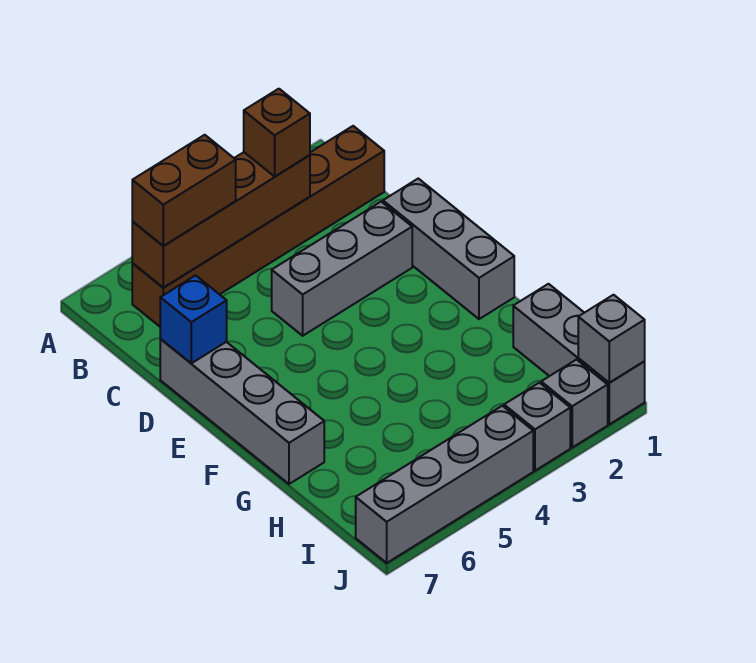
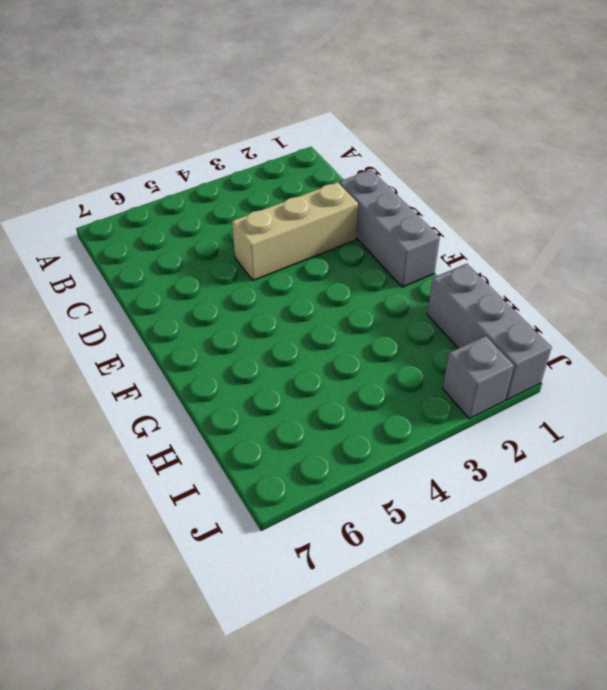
tan 1x3 brick [232,182,358,280] -> grey 1x3 brick [272,202,412,336]
none -> brown 1x6 brick [132,126,384,326]
none -> grey 1x4 brick [160,339,324,484]
none -> grey 1x1 brick [504,383,570,471]

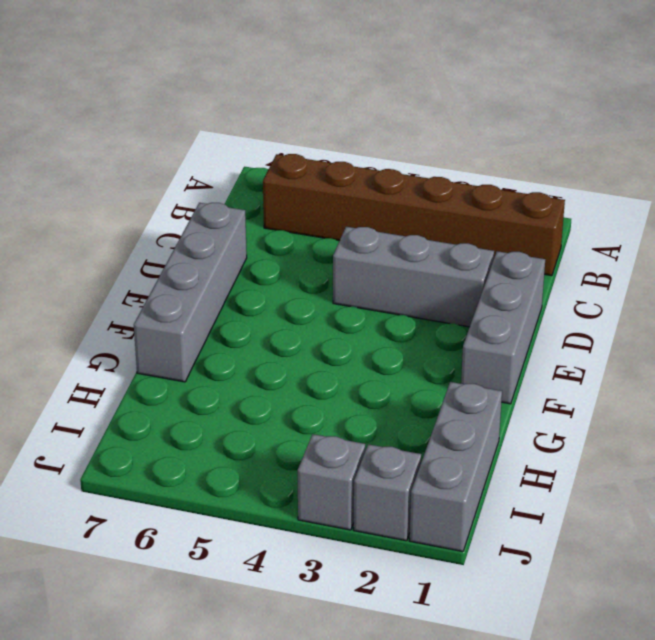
none -> grey 1x4 brick [356,406,533,563]
none -> brown 1x4 brick [132,152,310,288]
none -> blue 1x1 brick [160,275,227,363]

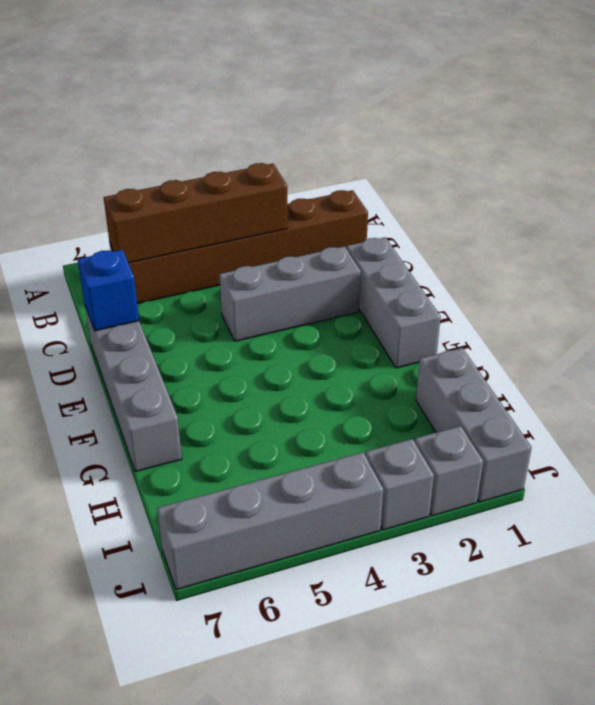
none -> grey 1x1 brick [578,295,645,383]
none -> brown 1x1 brick [244,89,310,176]
none -> brown 1x2 brick [132,135,236,246]

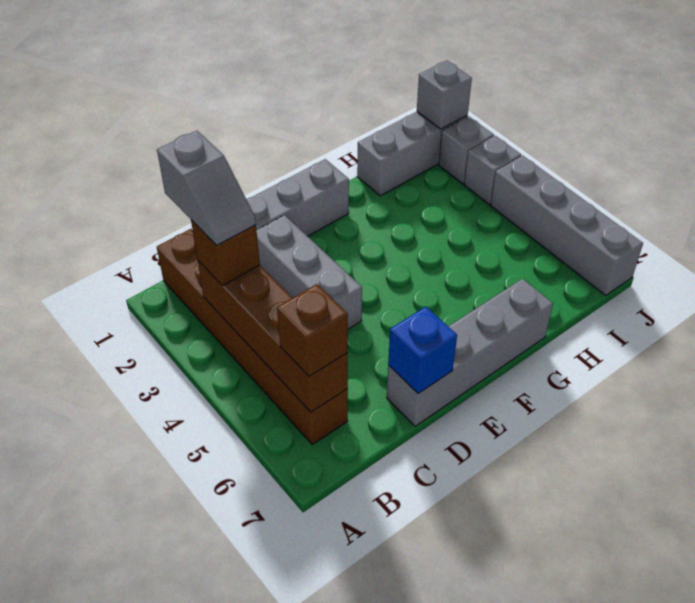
grey 1x2 slope [157,131,256,245] -> none
brown 1x1 brick [277,284,348,376] -> brown 1x2 brick [132,135,236,246]

